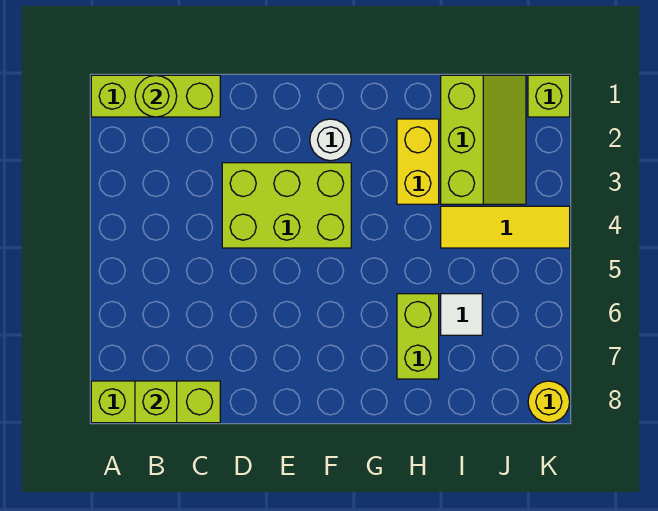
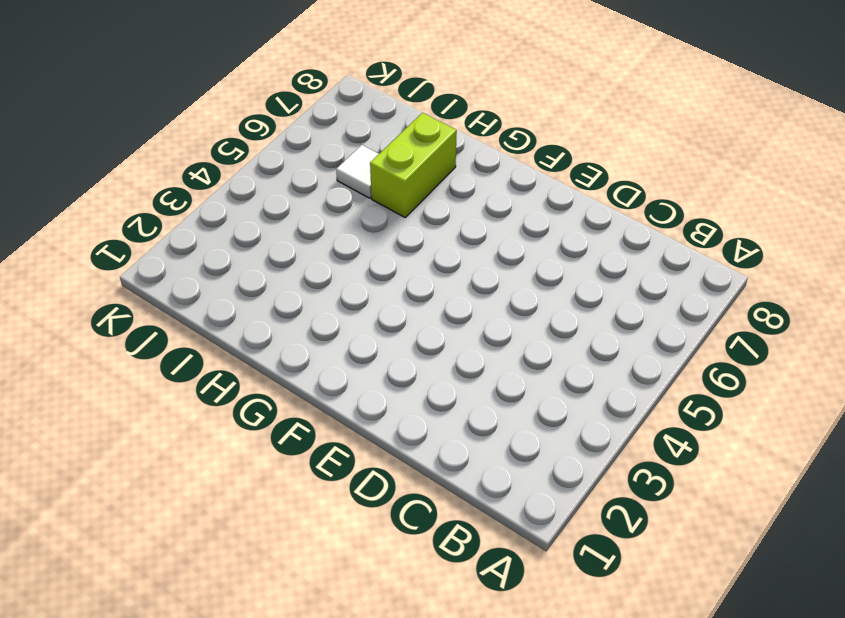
none -> lime 1x3 brick [91,75,220,117]
none -> lime 1x3 brick [91,381,220,423]
none -> lime 2x3 brick [222,163,351,248]

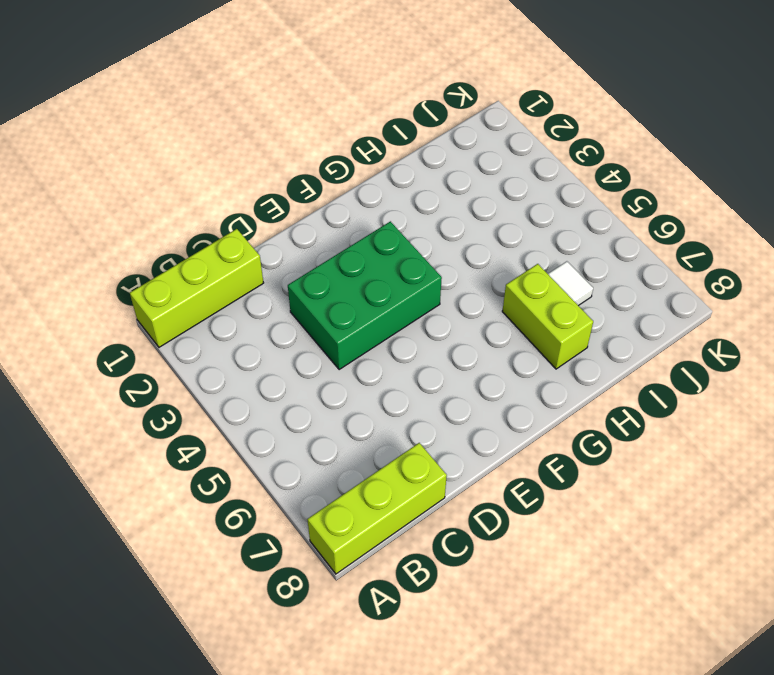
green 2x3 brick [288,221,442,370] -> lime 2x3 brick [222,163,351,248]
none -> white 1x1 round brick [310,119,351,161]
none -> yellow 1x2 brick [397,119,439,204]
none -> lime 2x3 slope [441,75,526,204]

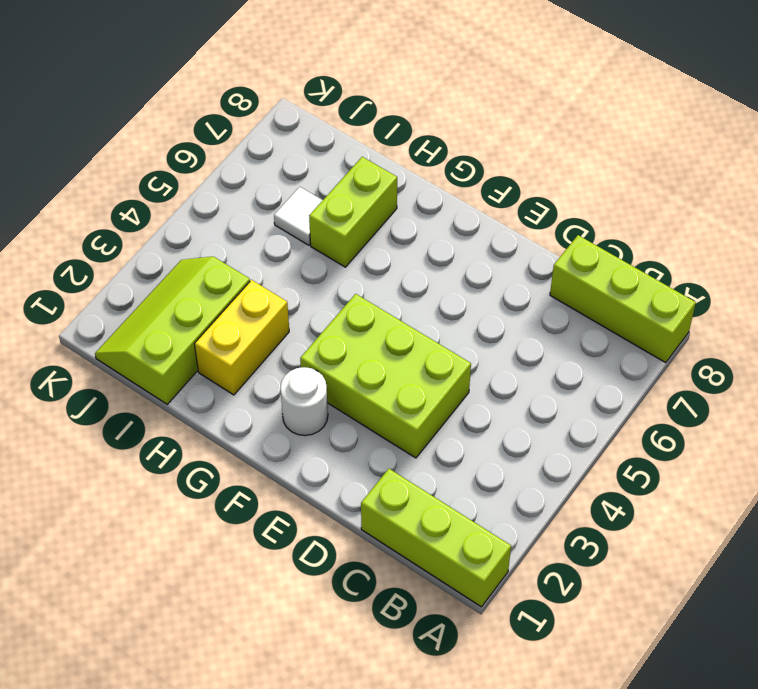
none -> yellow 1x3 tile [441,206,570,248]
none -> lime 1x1 brick [528,75,570,117]
none -> yellow 1x1 round brick [528,381,570,423]

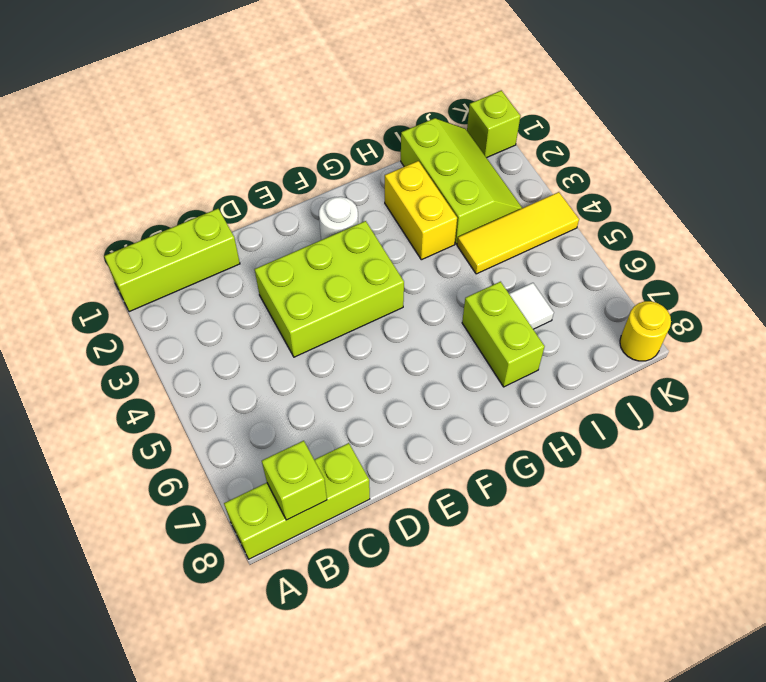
none -> lime 1x1 round brick [135,75,177,117]

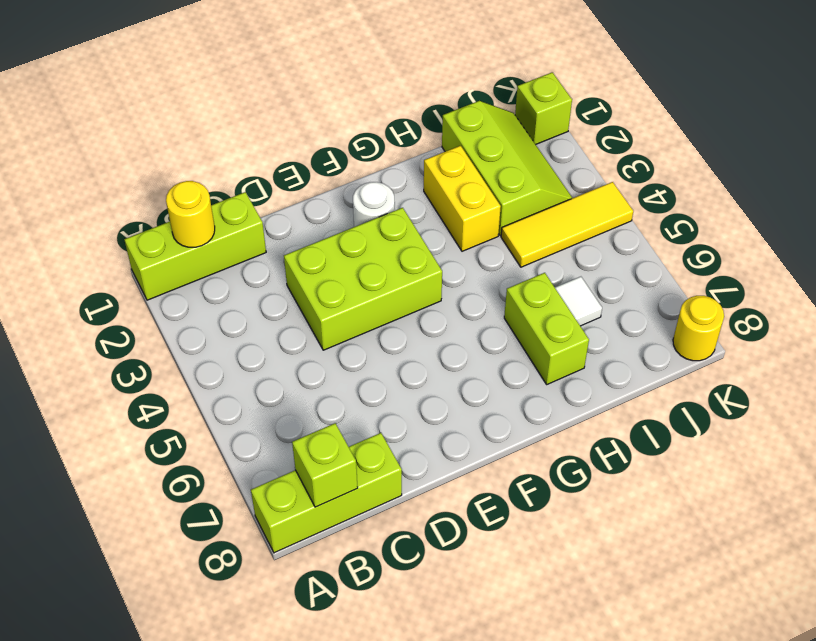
yellow 1x1 round brick [166,181,215,247] -> lime 1x1 round brick [135,75,177,117]

